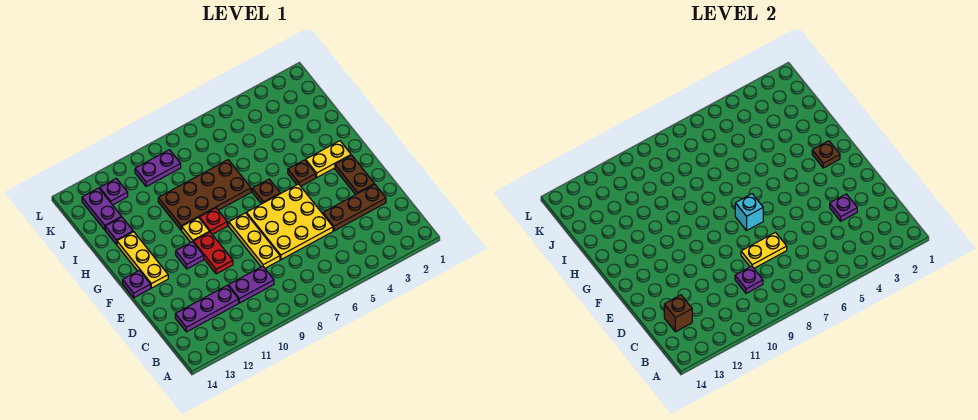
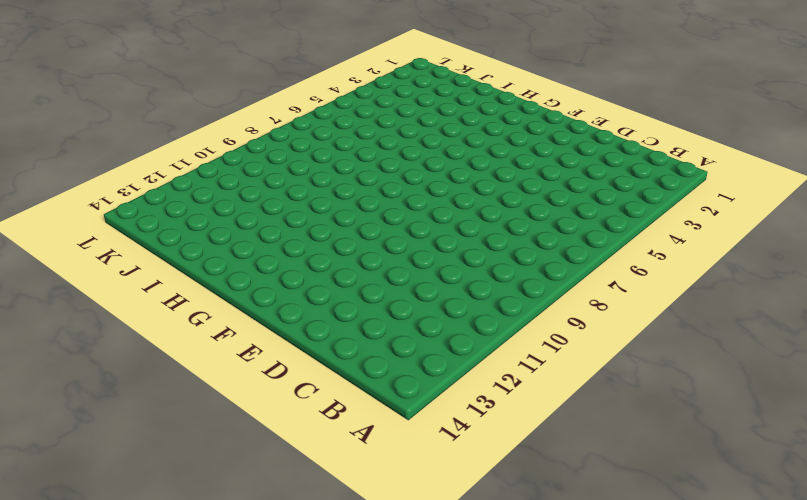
none -> purple 1x2 plate [228,266,274,303]
none -> purple 1x3 plate [175,285,239,332]
none -> brown 1x3 plate [323,184,386,231]

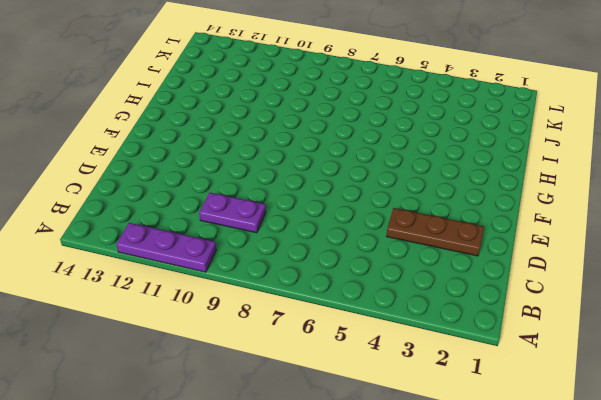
purple 1x3 plate [116,223,217,272] -> purple 1x3 plate moved to [175,285,239,332]
none -> yellow 3x3 plate [246,184,333,260]
none -> yellow 1x3 plate [229,213,280,268]
none -> brown 1x2 plate [335,155,374,195]

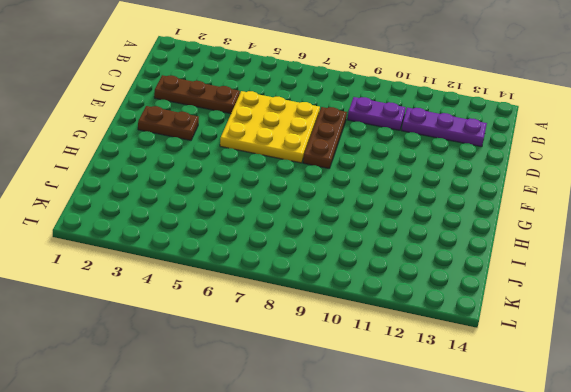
brown 1x3 plate [303,107,347,168] -> yellow 1x3 plate [229,213,280,268]
brown 1x2 plate [138,106,199,140] -> brown 1x2 plate turned to [335,155,374,195]
none -> red 1x2 plate [193,232,233,274]
none -> purple 1x1 plate [176,242,204,269]
none -> yellow 1x3 plate [117,232,168,288]

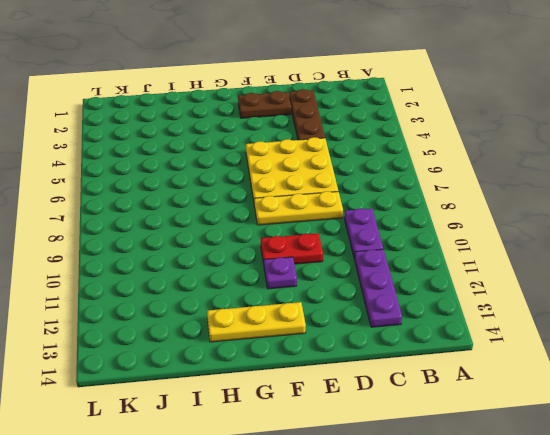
none -> purple 1x1 plate [123,270,151,298]
none -> yellow 1x2 plate [306,141,351,177]
none -> brown 1x1 plate [288,160,316,186]

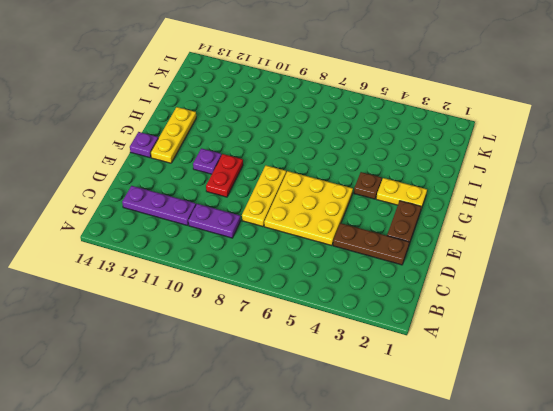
none -> brown 1x1 plate [252,179,280,204]
none -> red 1x1 plate [199,208,227,234]
none -> yellow 1x1 plate [182,218,210,242]

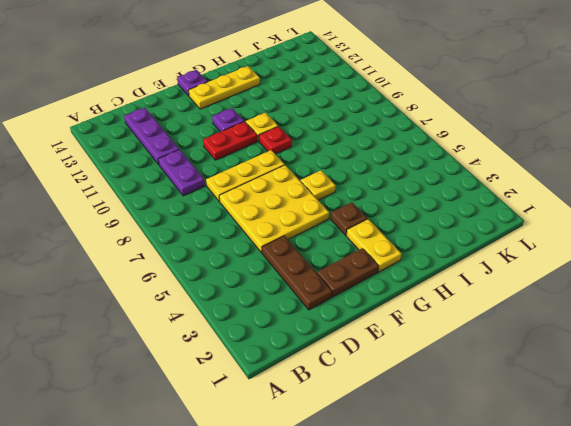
yellow 1x1 plate [301,170,336,200] -> brown 1x1 plate [252,179,280,204]
none -> brown 2x4 plate [158,160,251,230]
none -> purple 1x1 plate [105,217,133,244]
none -> purple 1x2 plate [82,188,121,230]

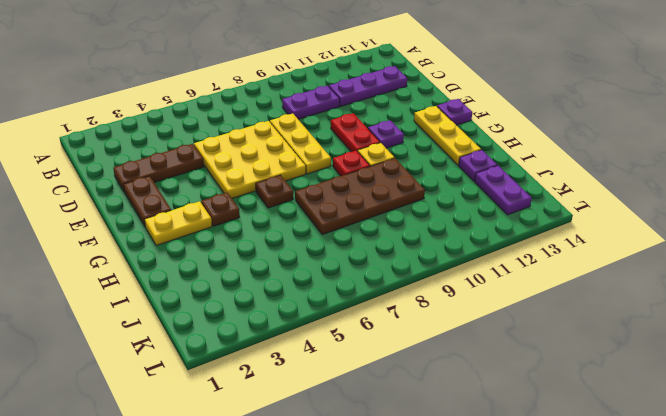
none -> purple 1x2 plate [135,150,181,187]
none -> purple 1x1 plate [100,178,128,205]
none -> purple 1x1 plate [735,266,763,293]

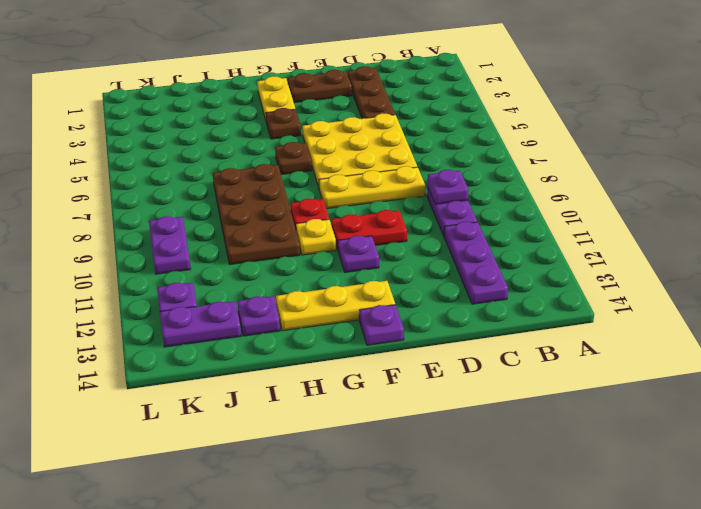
none -> brown 1x1 brick [664,295,692,332]
none -> purple 1x1 plate [830,194,857,221]
none -> yellow 1x2 plate [741,232,787,268]

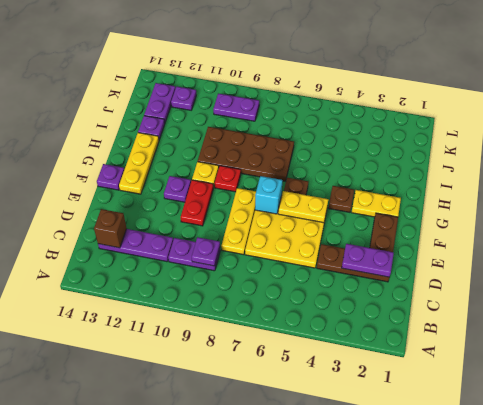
purple 1x2 plate [342,244,394,277] -> purple 1x1 plate [830,194,857,221]
yellow 1x2 plate [278,191,328,223] -> yellow 1x2 plate moved to [741,232,787,268]
none -> brown 1x1 plate [812,141,840,168]

